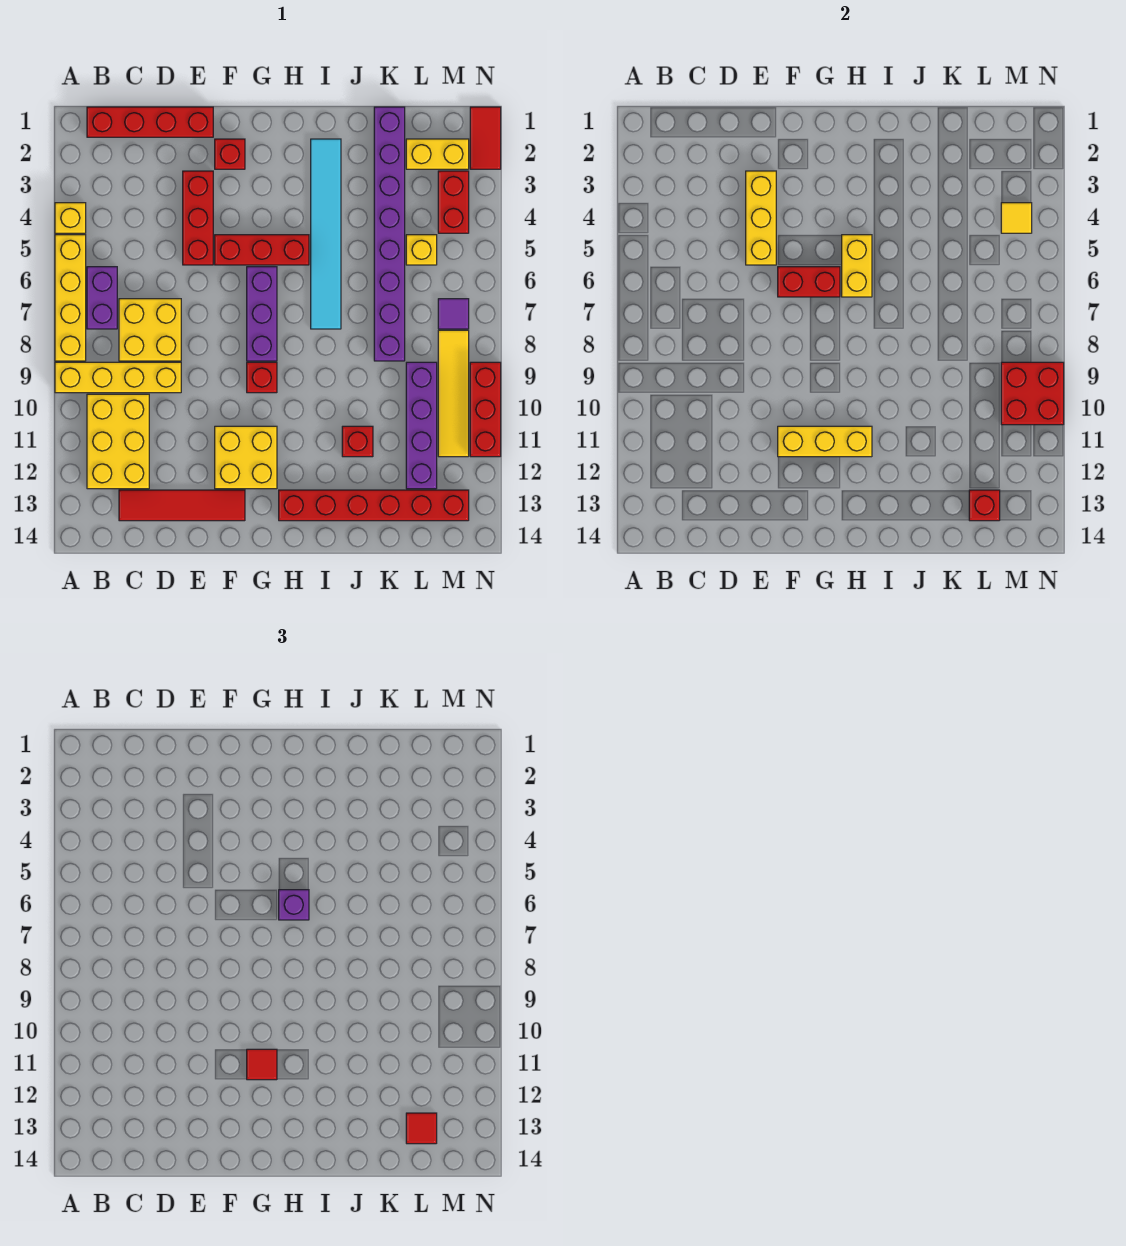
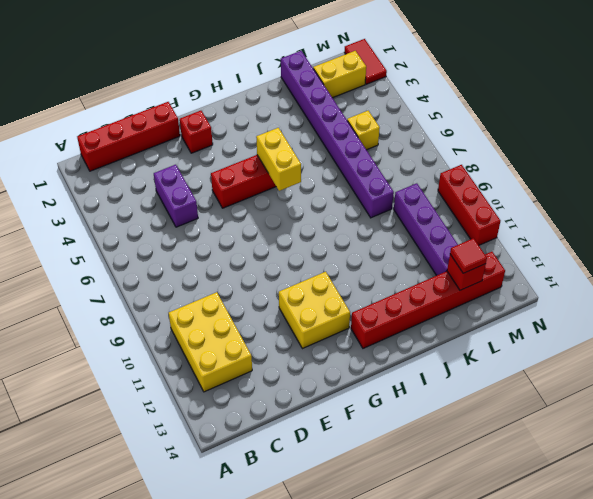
purple 1x2 brick [154,165,198,227] -> purple 1x2 brick moved to [87,267,117,329]
none -> yellow 1x1 brick [55,203,86,233]
none -> yellow 1x4 brick [55,235,86,361]
none -> yellow 1x4 brick [55,362,181,393]
none -> yellow 2x2 brick [119,299,181,361]

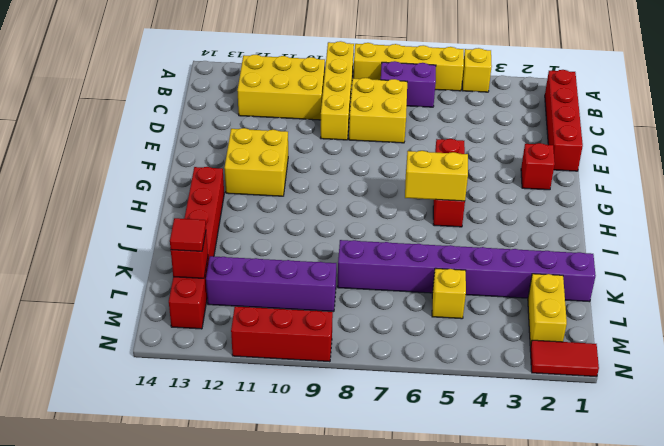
none -> red 1x4 tile [119,490,245,521]
none -> red 1x3 brick [183,171,213,265]
none -> purple 1x3 brick [247,267,277,361]
none -> red 1x1 brick [247,362,277,393]

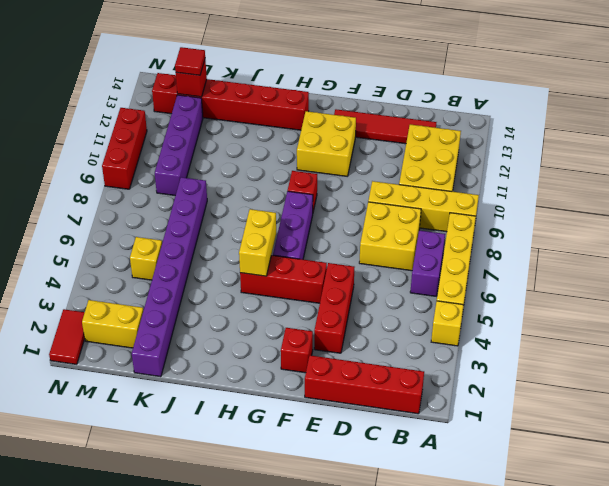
none -> cyan 1x6 tile [311,139,341,329]
none -> red 1x1 brick [342,426,373,457]
none -> red 1x2 brick [438,171,469,233]
none -> purple 1x1 tile [438,299,469,329]

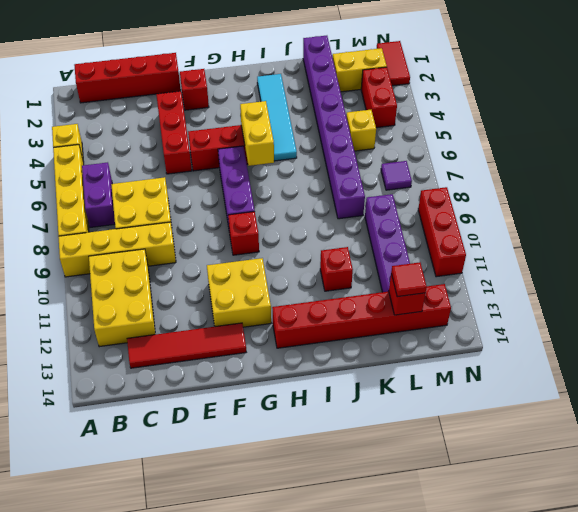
cyan 1x4 tile [257,74,297,161] -> cyan 1x6 tile [311,139,341,329]
none -> yellow 1x4 tile [438,330,469,457]
none -> yellow 1x3 brick [746,171,776,265]
none -> red 1x2 brick [778,267,840,297]
none -> yellow 1x3 brick [778,426,872,457]

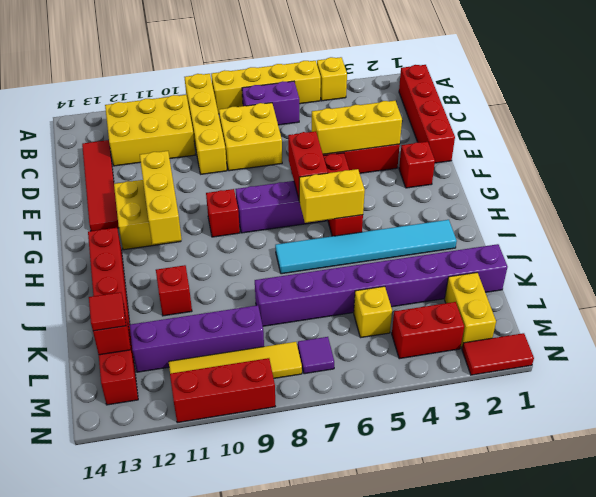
none -> yellow 1x1 tile [1001,203,1032,233]
none -> red 2x2 brick [1001,362,1064,425]
none -> red 1x1 tile [247,1049,277,1080]
none -> purple 1x1 brick [279,890,309,920]

